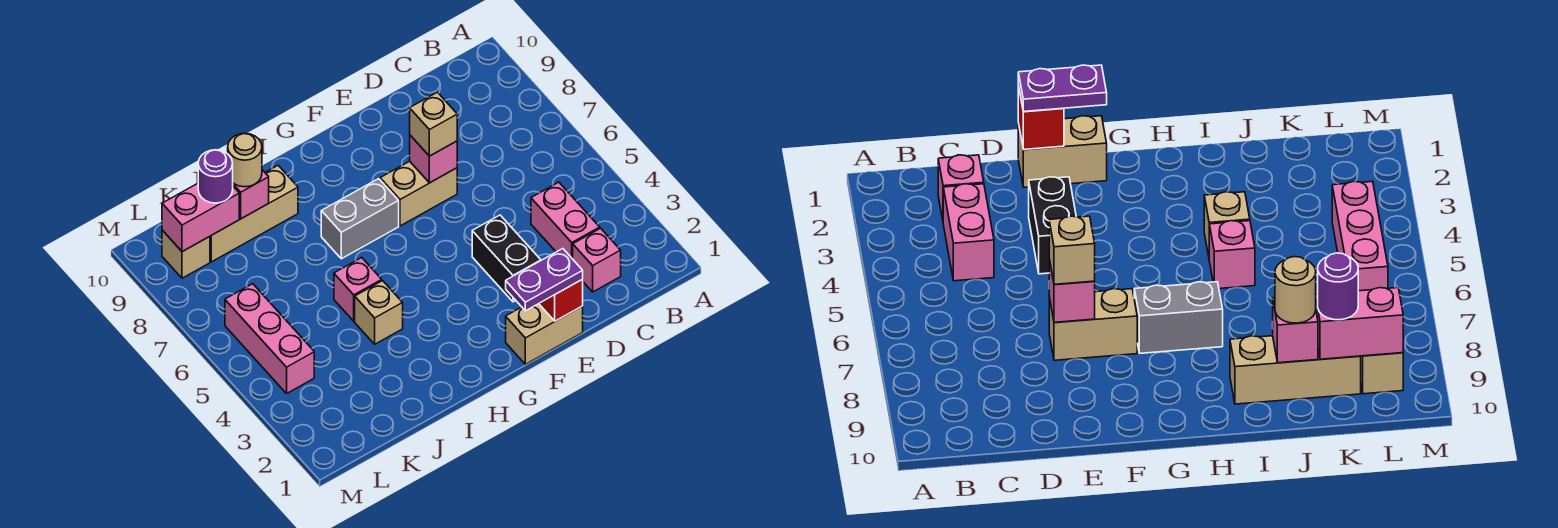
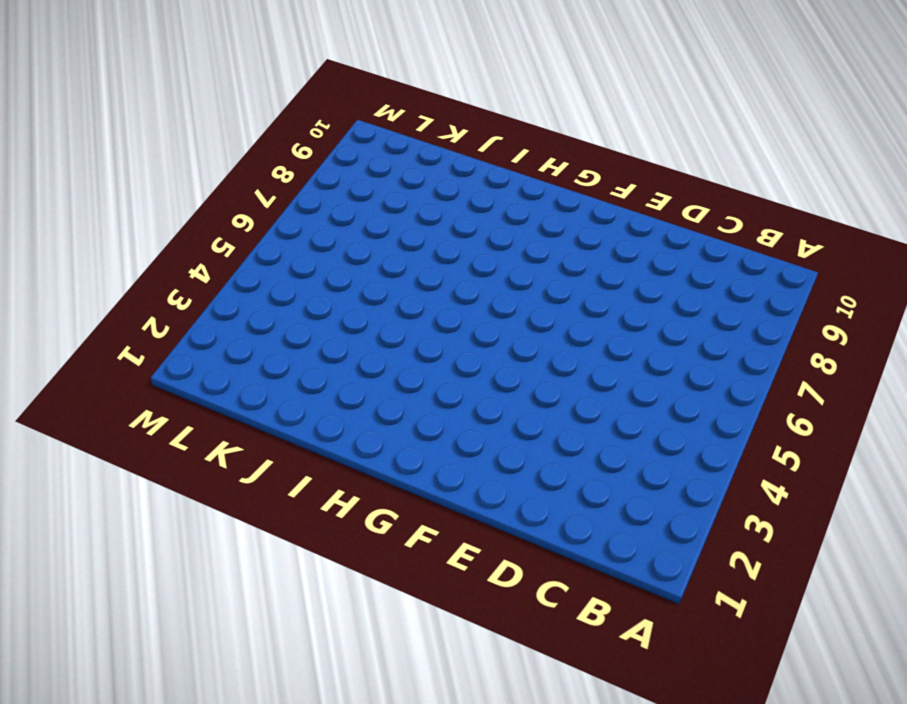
none -> pink 1x1 brick [573,228,621,292]
none -> pink 1x2 brick [531,182,600,259]
none -> tan 1x2 brick [506,304,583,364]

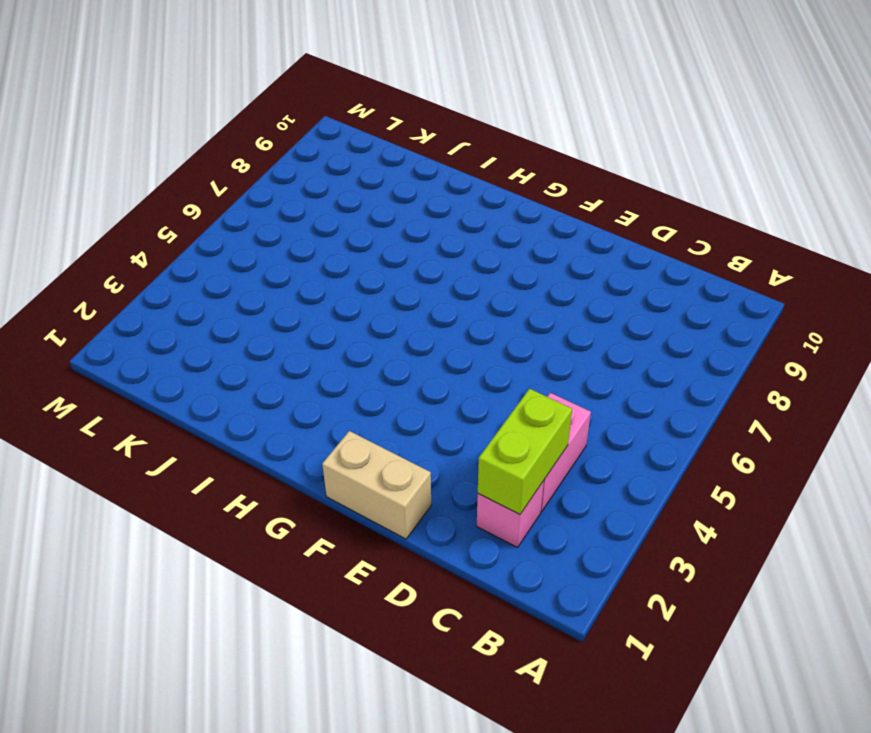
lime 1x2 brick [478,389,572,515] -> none
none -> black 1x2 brick [472,215,541,302]
none -> tan 1x2 brick [380,161,457,226]
none -> grey 1x2 brick [321,179,399,259]

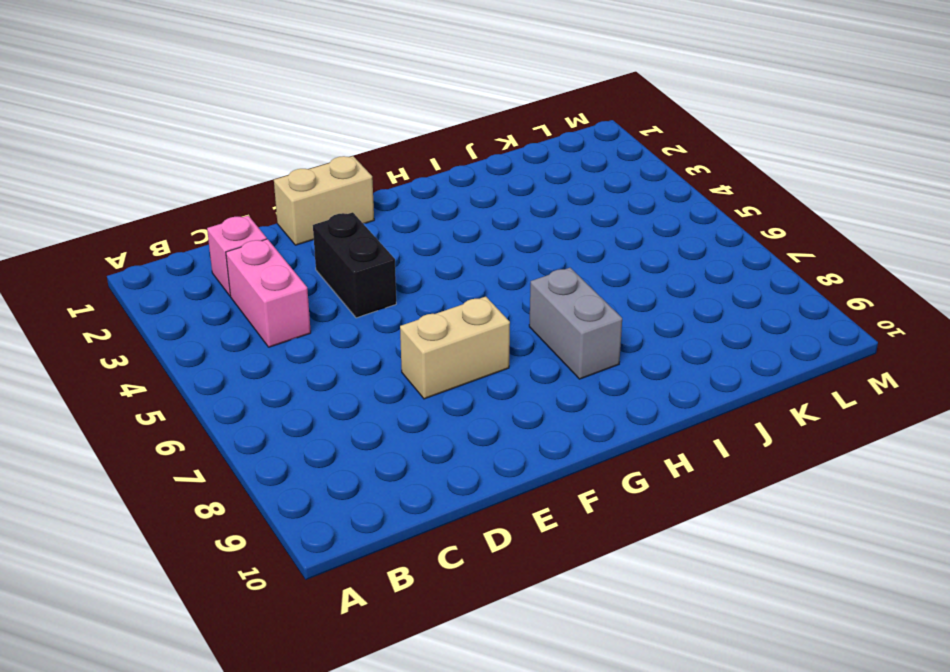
grey 1x2 brick [529,268,622,379] -> grey 1x2 brick turned to [321,179,399,259]
none -> tan 1x1 brick [355,281,403,344]
none -> pink 1x1 brick [334,258,382,321]
none -> tan 1x3 brick [210,166,298,262]

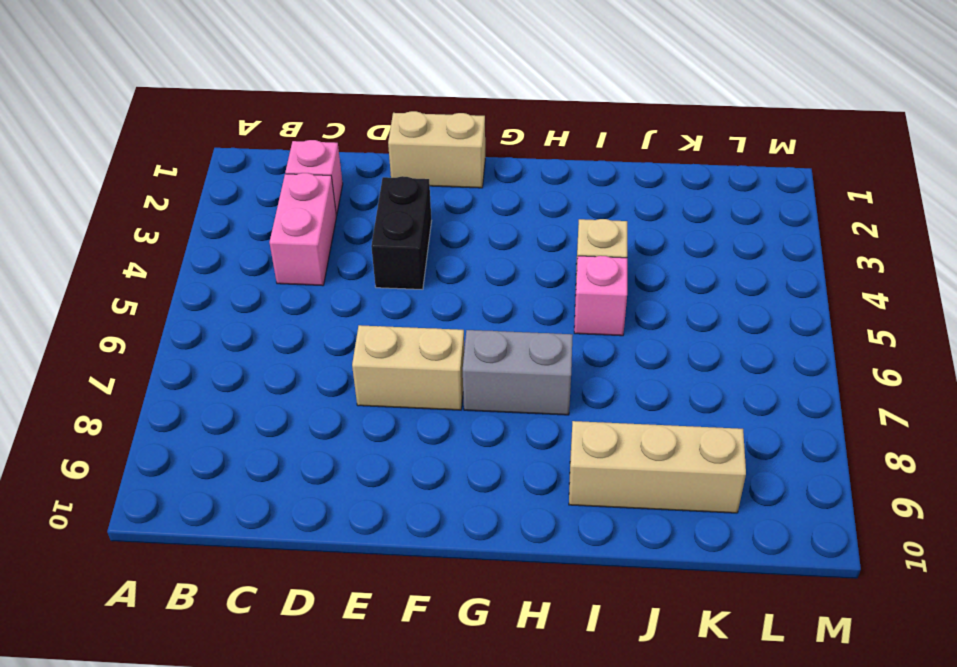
none -> pink 1x3 brick [225,284,314,393]
none -> tan 1x1 brick [162,230,210,278]
none -> red 1x1 brick [539,279,583,321]

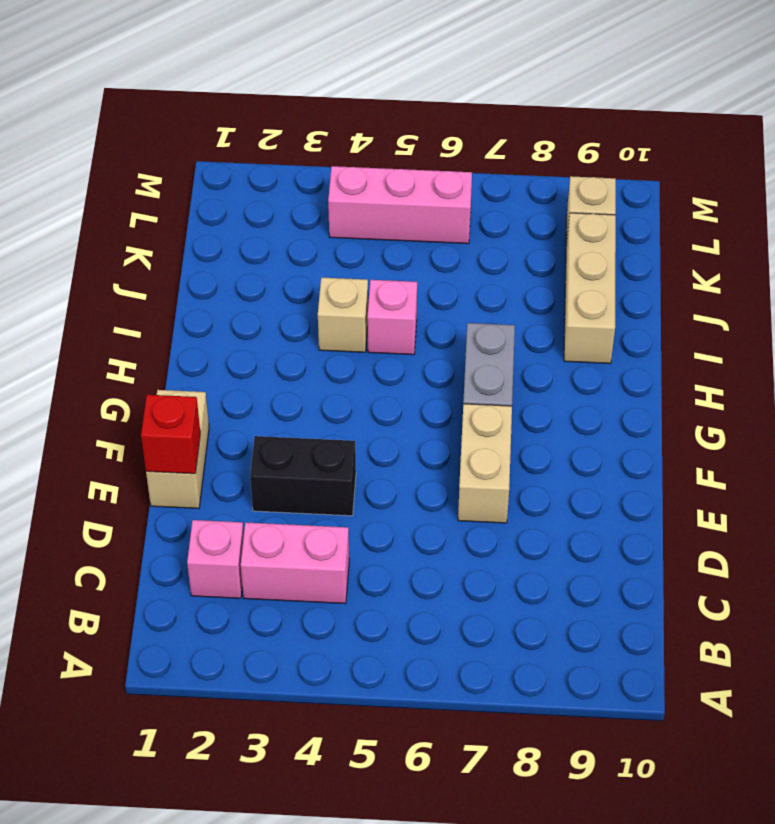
none -> pink 1x1 brick [410,135,457,183]
none -> pink 1x1 brick [233,170,269,219]
none -> pink 1x2 brick [162,184,239,252]

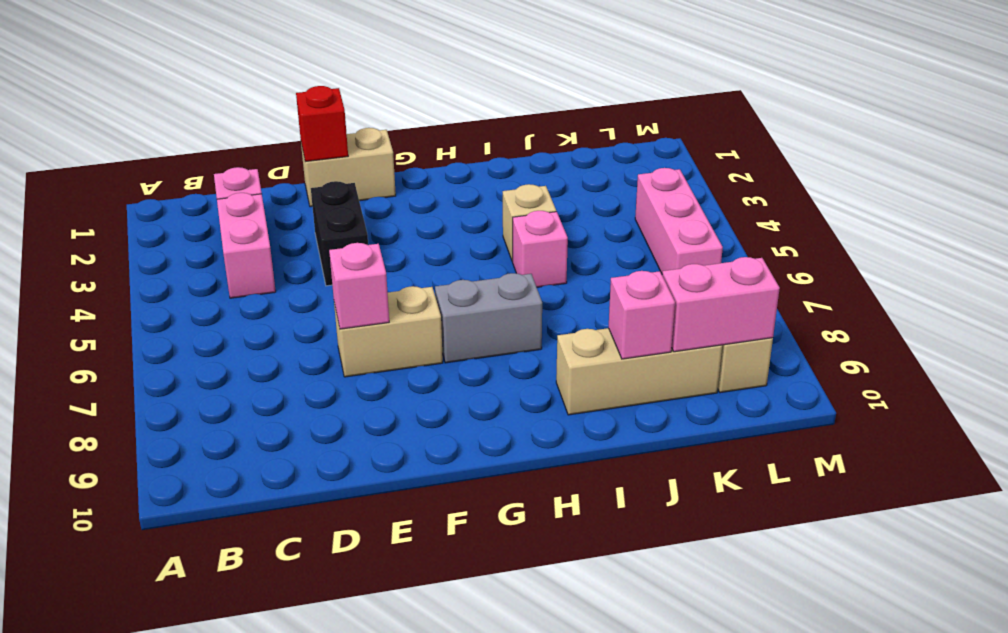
none -> purple 1x2 plate [506,249,583,311]
none -> tan 1x1 brick [410,92,457,156]
none -> tan 1x1 round brick [228,133,262,187]

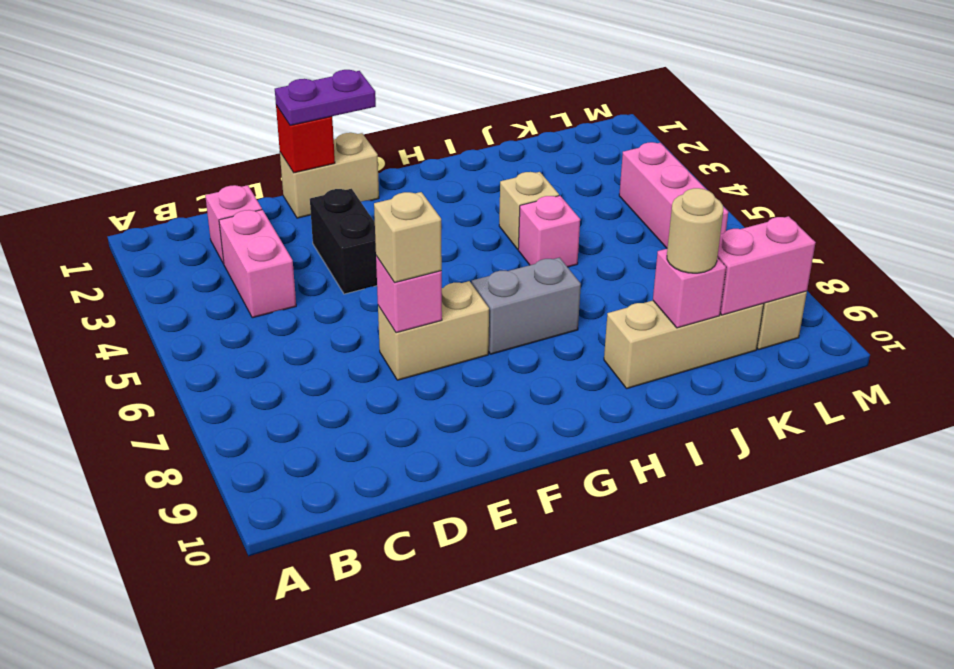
none -> purple 1x1 round brick [198,150,233,203]

